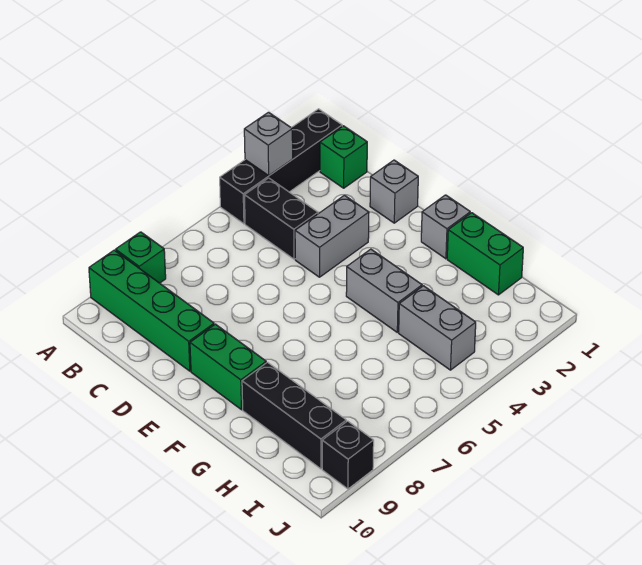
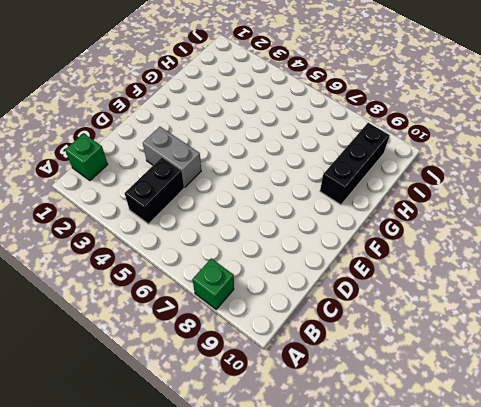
none -> black 1x4 brick [220,109,342,224]
none -> green 1x4 brick [89,250,214,371]
none -> grey 1x1 brick [370,160,418,223]

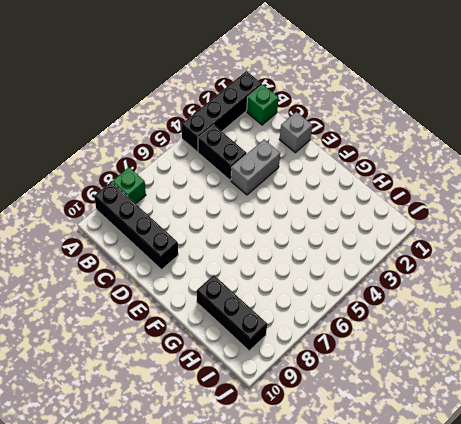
black 1x4 brick [94,182,178,270] -> green 1x4 brick [89,250,214,371]
none -> green 1x2 brick [190,324,266,410]
none -> grey 1x1 brick [421,195,470,259]
none -> grey 1x2 brick [346,249,422,332]

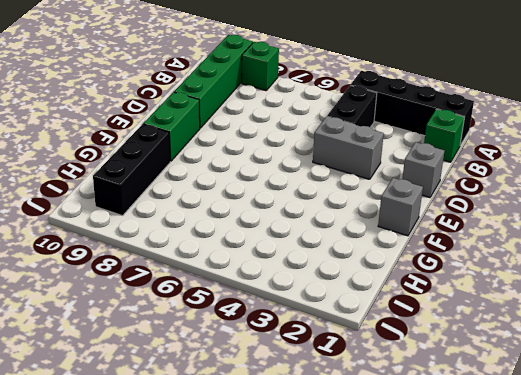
none -> grey 1x2 brick [346,249,422,332]
none -> green 1x2 brick [447,213,523,295]
none -> grey 1x2 brick [399,286,476,370]

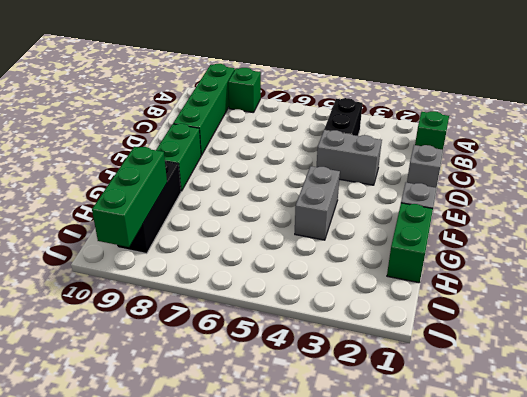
green 1x3 brick [92,147,167,247] -> none
none -> black 1x4 brick [220,109,342,224]
none -> grey 1x2 brick [399,286,476,370]
none -> black 1x1 brick [322,421,374,489]

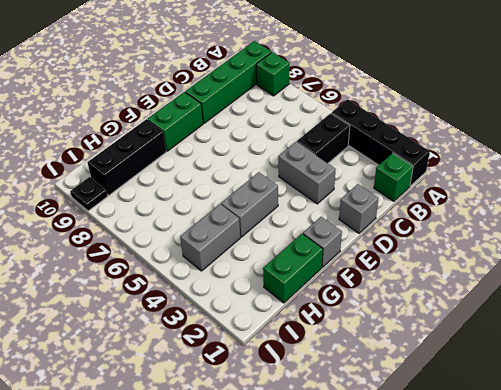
black 1x1 plate [70,177,108,211] -> black 1x1 brick [322,421,374,489]
none -> grey 1x1 brick [244,112,293,175]

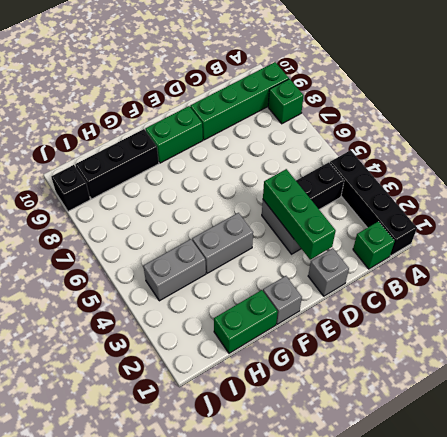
green 1x3 brick [263,169,336,260] -> none
none -> grey 1x1 brick [244,112,293,175]

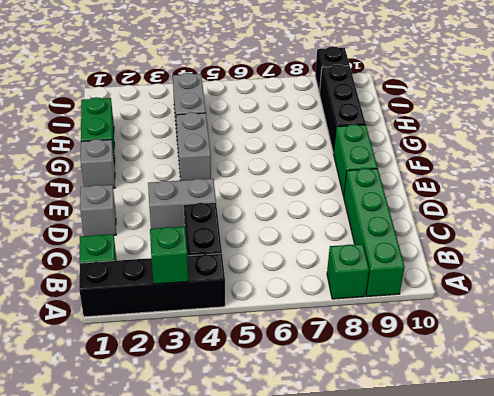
green 1x1 brick [150,227,188,284] -> grey 1x1 brick [244,112,293,175]

